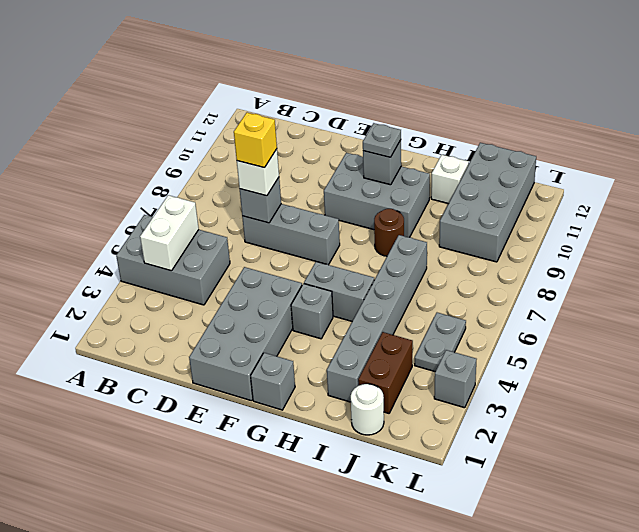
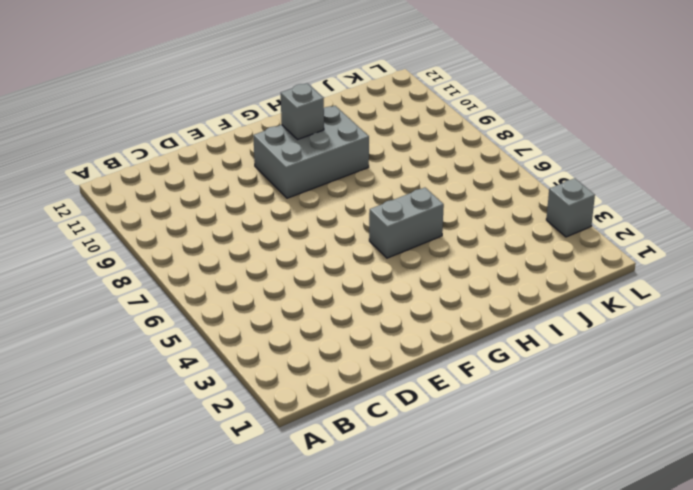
none -> grey 2x3 brick [116,215,230,305]
none -> grey 1x3 brick [242,204,340,265]
none -> grey 2x4 brick [189,267,302,401]

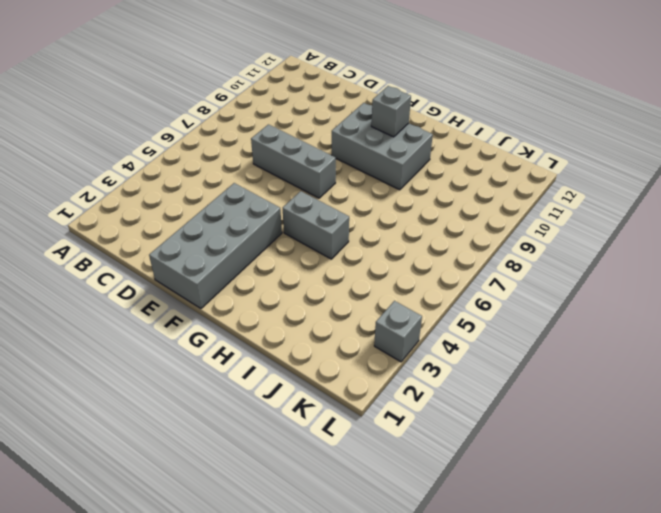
none -> grey 2x3 brick [116,215,230,305]
none -> grey 1x1 brick [251,353,295,410]
none -> grey 1x1 brick [291,284,333,339]

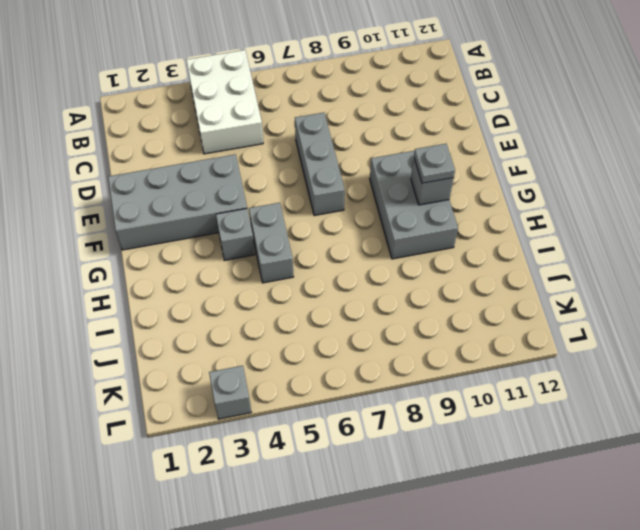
white 2x3 brick [186,50,263,154] -> grey 2x3 brick [116,215,230,305]
none -> grey 1x1 brick [251,353,295,410]
none -> brown 1x1 round brick [374,209,404,256]
none -> grey 1x6 brick [327,235,427,402]

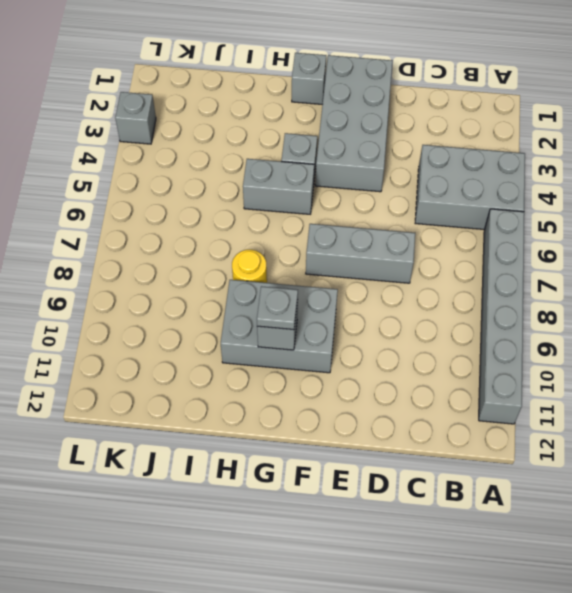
grey 1x6 brick [479,209,524,424] -> grey 1x6 brick moved to [327,235,427,402]
yellow 1x1 round brick [232,250,267,283] -> brown 1x1 round brick [374,209,404,256]
none -> white 1x1 brick [431,155,469,204]
none -> white 1x1 round brick [351,384,384,435]
none -> brown 1x2 brick [358,332,413,413]

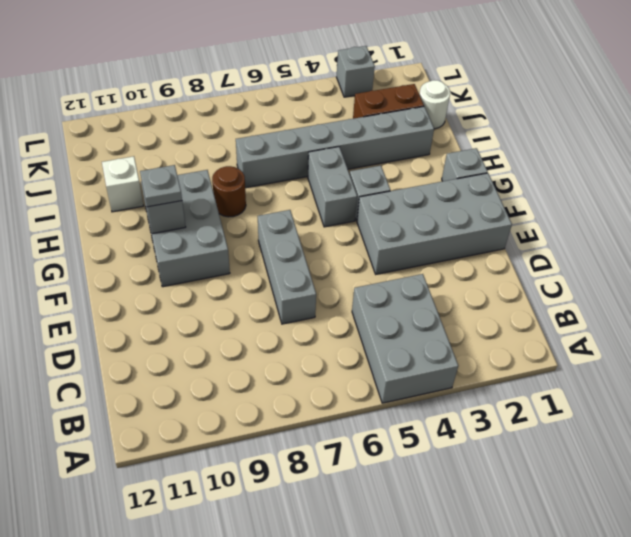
none -> grey 2x4 brick [439,143,536,262]
none -> grey 1x2 plate [415,313,466,372]
none -> white 1x2 brick [140,195,199,271]

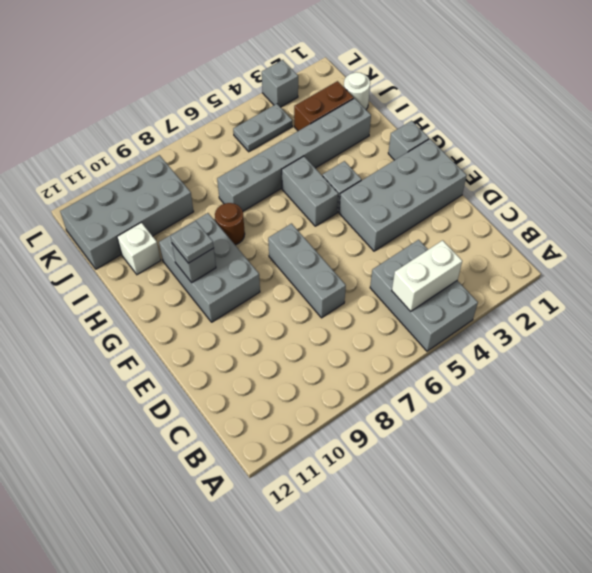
none -> grey 1x1 brick [240,177,281,223]
none -> white 1x1 brick [237,149,279,196]
none -> yellow 1x1 brick [234,113,277,168]

